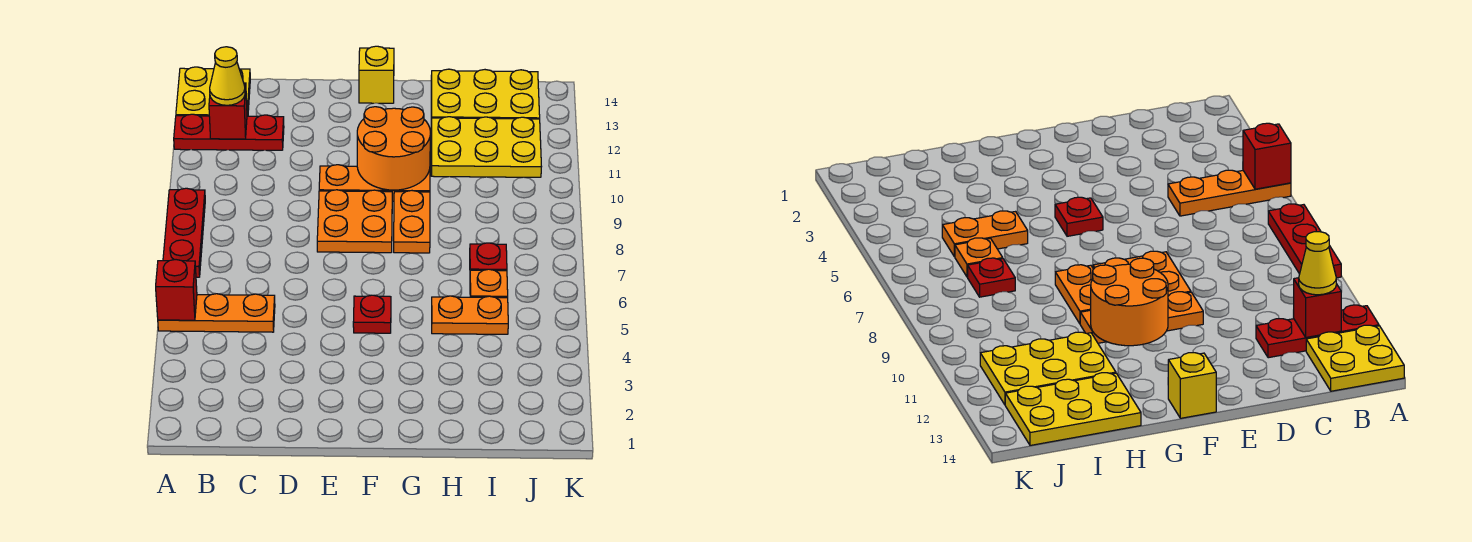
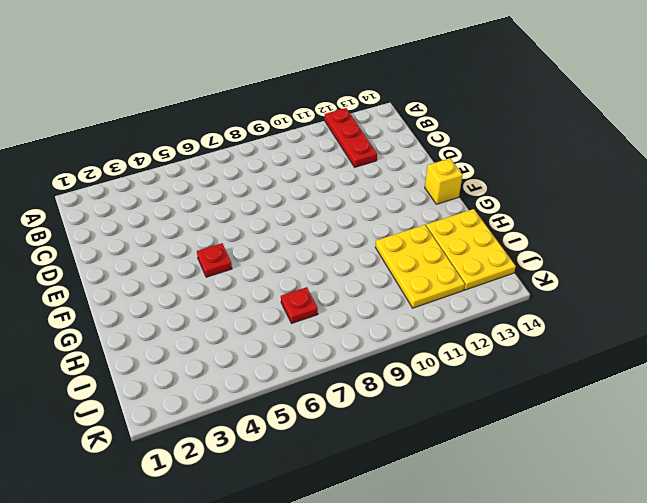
none -> orange 1x3 plate [158,294,275,332]
none -> red 1x3 plate [163,188,205,277]
none -> yellow 2x2 plate [176,67,250,116]

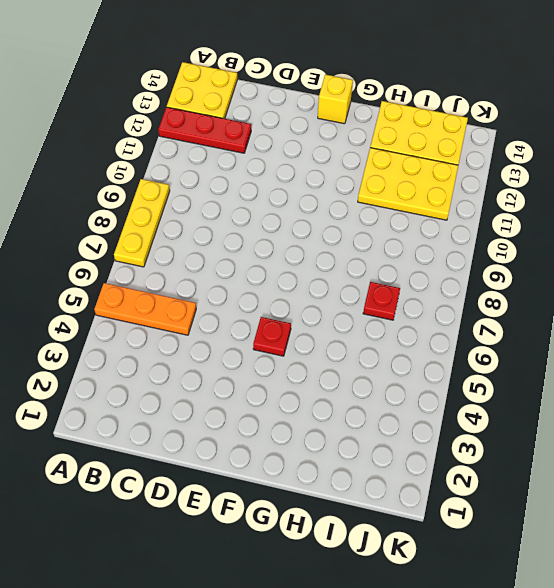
yellow 1x3 plate [114,179,170,267] -> red 1x3 plate [163,188,205,277]
none -> orange 2x2 plate [317,190,392,253]
none -> orange 1x3 plate [319,165,430,201]
none -> orange 1x2 plate [394,191,430,253]

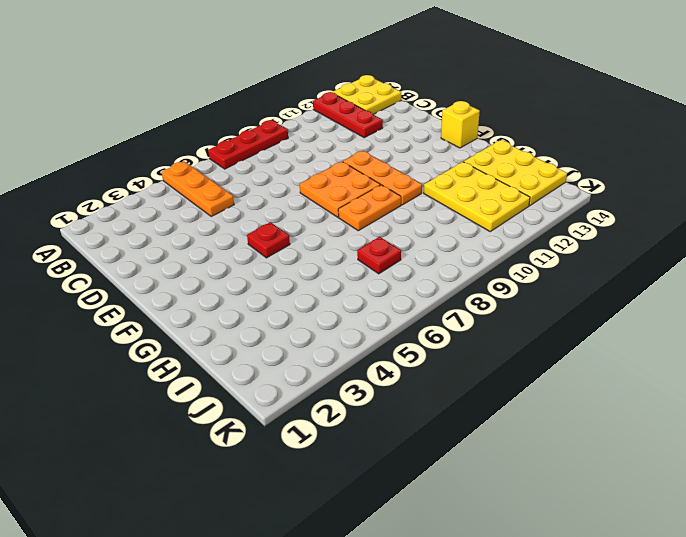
none -> orange 1x2 plate [432,296,508,334]
none -> orange 1x1 plate [470,269,508,298]
none -> red 1x1 brick [156,260,197,320]

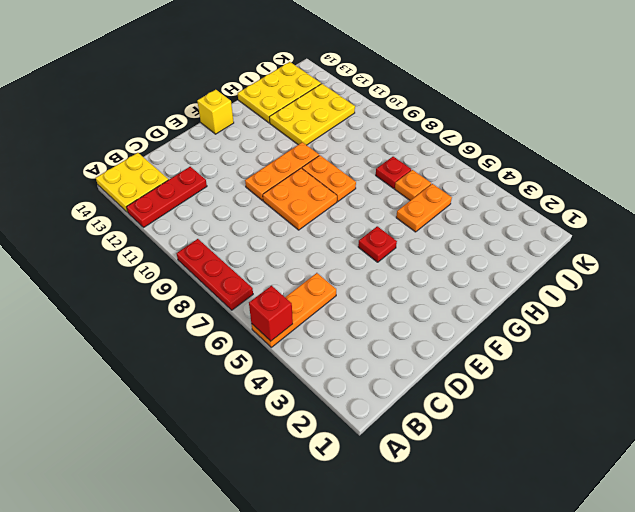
none -> red 1x1 brick [209,83,247,139]
none -> orange 2x2 round brick [357,107,430,190]
none -> yellow 1x1 cone [210,47,245,105]

